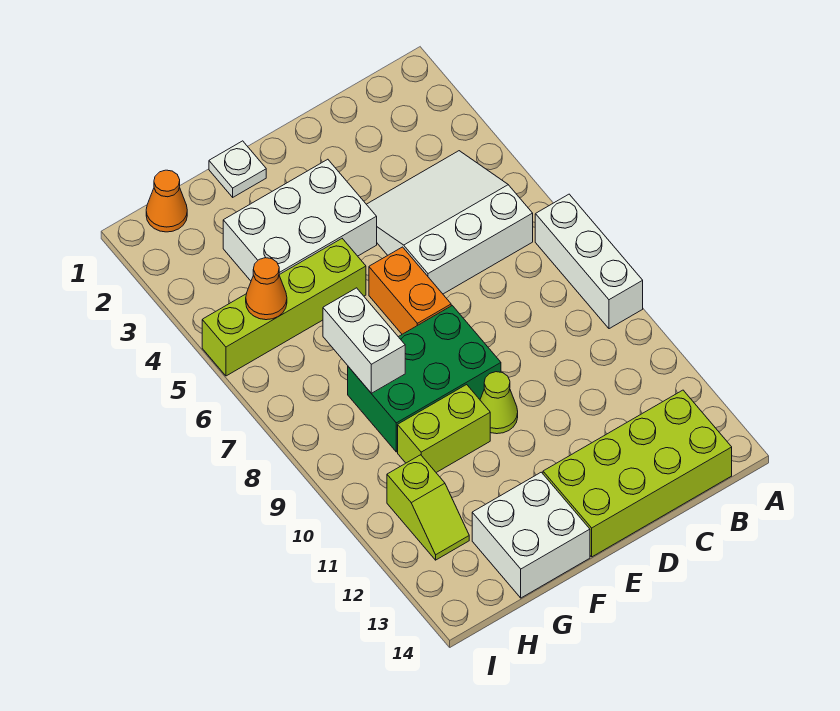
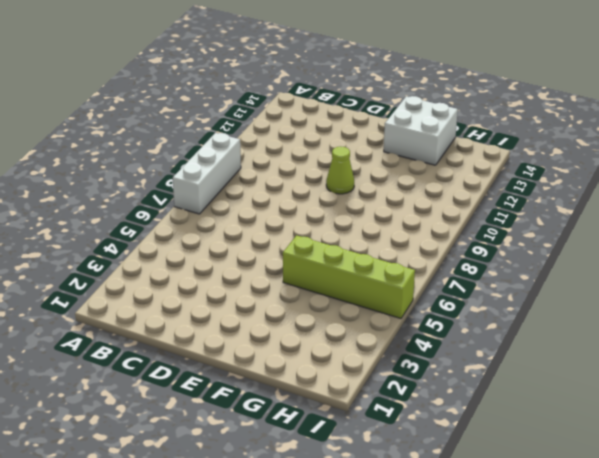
none -> white 3x3 slope [366,151,533,294]
none -> lime 2x4 brick [543,390,732,557]
none -> white 2x3 brick [223,159,377,281]

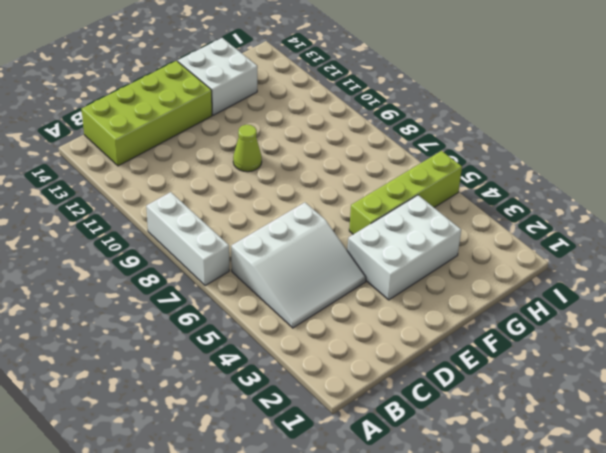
none -> orange 1x2 brick [369,247,451,334]
none -> green 2x3 brick [348,306,501,452]
none -> white 1x1 plate [209,141,266,197]

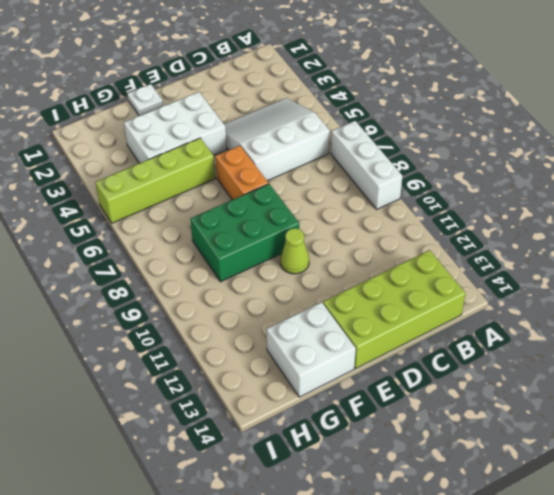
none -> lime 1x2 brick [398,385,490,473]
none -> orange 1x1 cone [146,170,187,232]
none -> lime 1x2 slope [387,455,469,560]

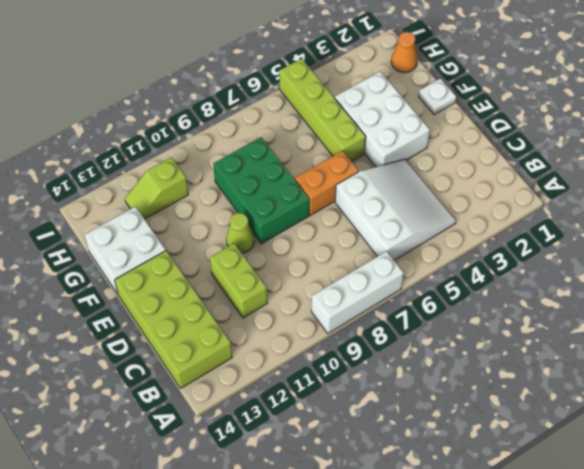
lime 1x2 brick [210,244,267,318] -> lime 1x2 brick moved to [398,385,490,473]
none -> white 1x2 brick [323,288,405,393]
none -> orange 1x1 cone [246,258,287,320]

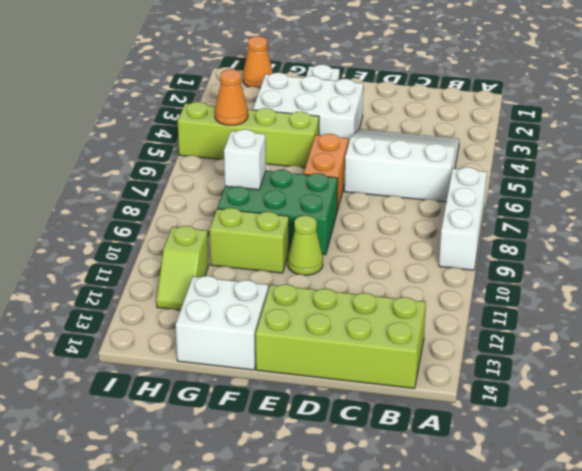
white 1x1 brick [224,129,266,190] -> white 1x2 brick [323,288,405,393]

